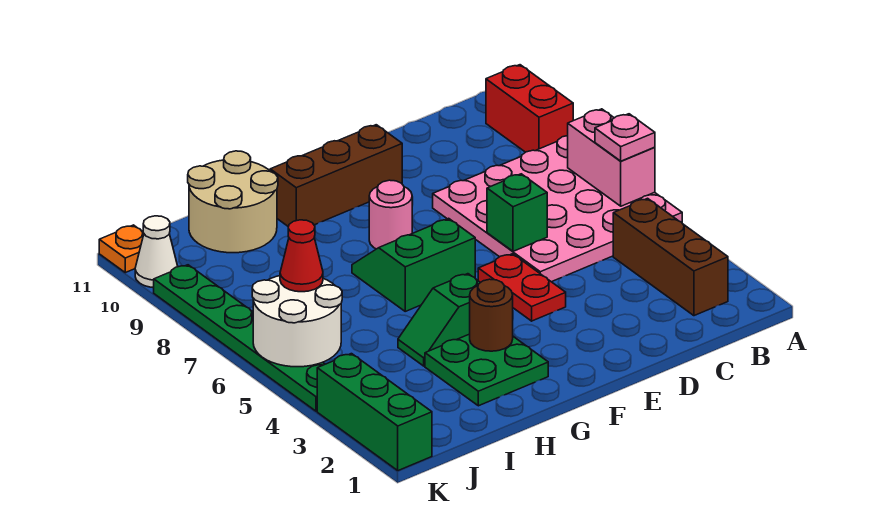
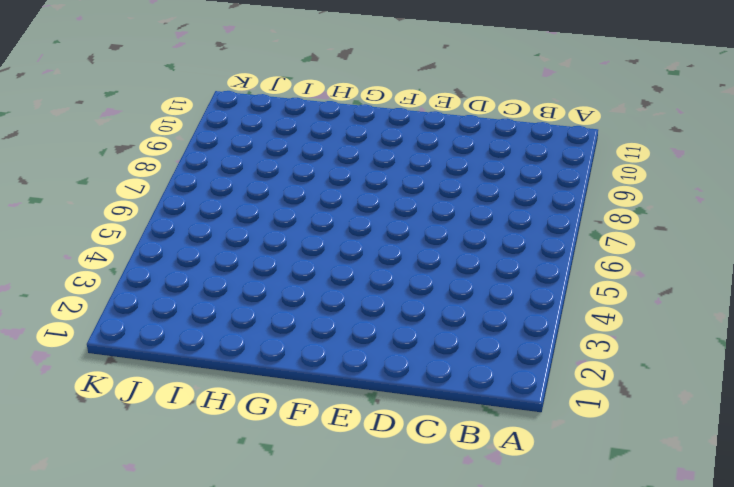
none -> pink 4x4 plate [433,136,682,282]
none -> red 1x2 brick [486,65,573,152]
none -> brown 1x3 brick [613,198,728,316]

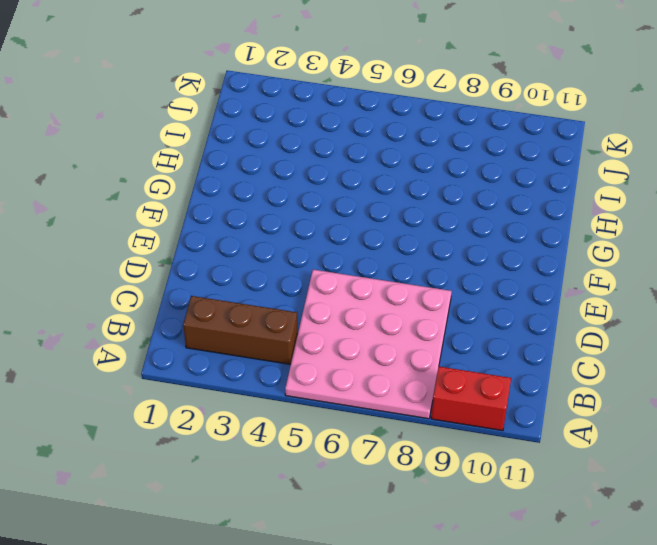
none -> red 1x2 plate [478,254,566,321]
none -> brown 1x3 brick [270,125,402,227]
none -> green 2x2 slope [352,218,475,311]

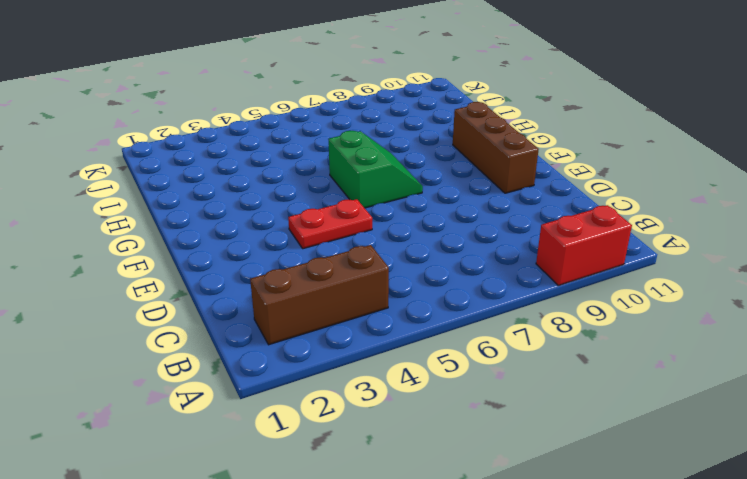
none -> pink 4x4 plate [433,136,682,282]
none -> pink 1x1 round brick [369,180,412,249]
none -> green 2x2 plate [425,334,548,406]

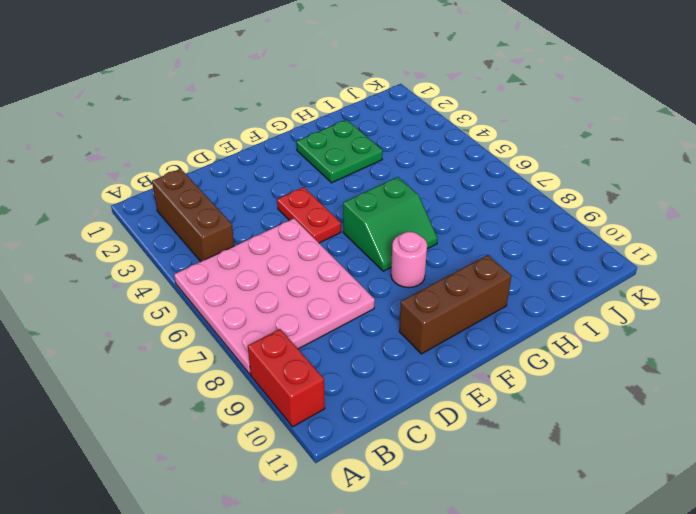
none -> green 1x2 slope [398,274,480,366]
none -> tan 2x2 round brick [188,151,278,253]
none -> green 1x3 brick [317,354,432,471]

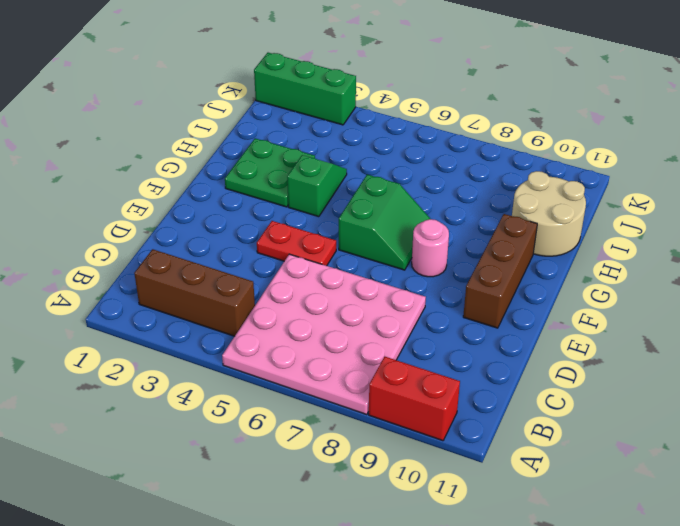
none -> green 1x6 plate [154,265,325,411]
none -> white 1x1 cone [135,216,178,288]
none -> orange 1x1 plate [99,225,144,273]

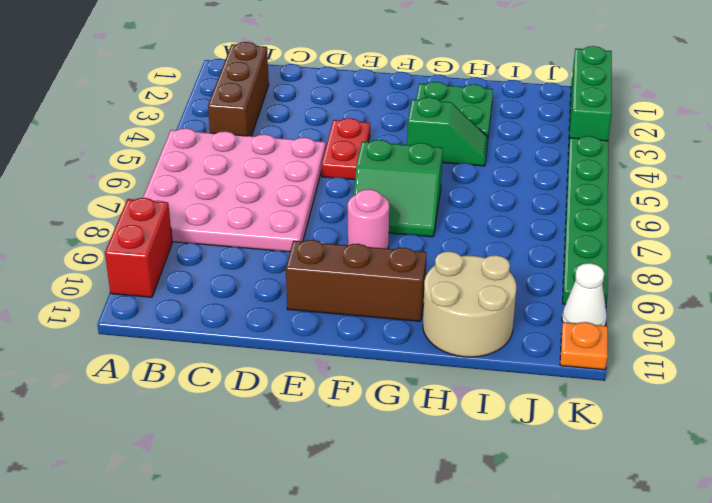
none -> pink 1x2 brick [568,109,655,206]
none -> green 1x1 brick [487,174,547,251]
none -> brown 1x1 round brick [470,279,513,351]

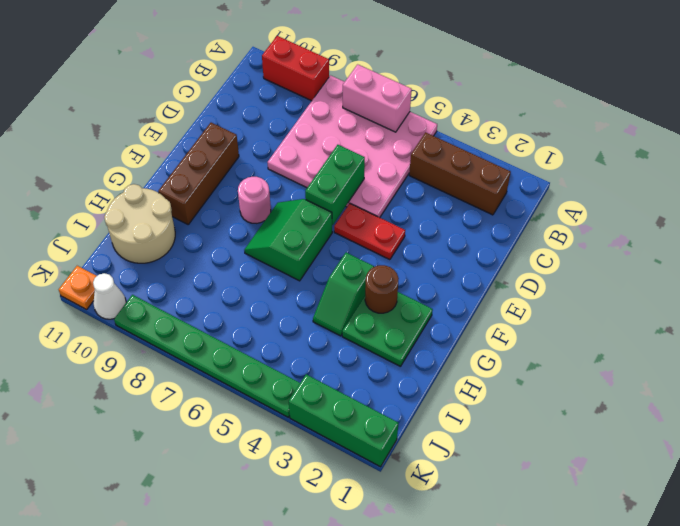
green 1x2 brick [305,145,365,225] -> green 1x1 brick [487,174,547,251]
none -> white 2x2 round brick [252,276,342,367]
none -> pink 1x1 plate [595,114,655,161]
none -> red 1x1 cone [280,220,323,292]

